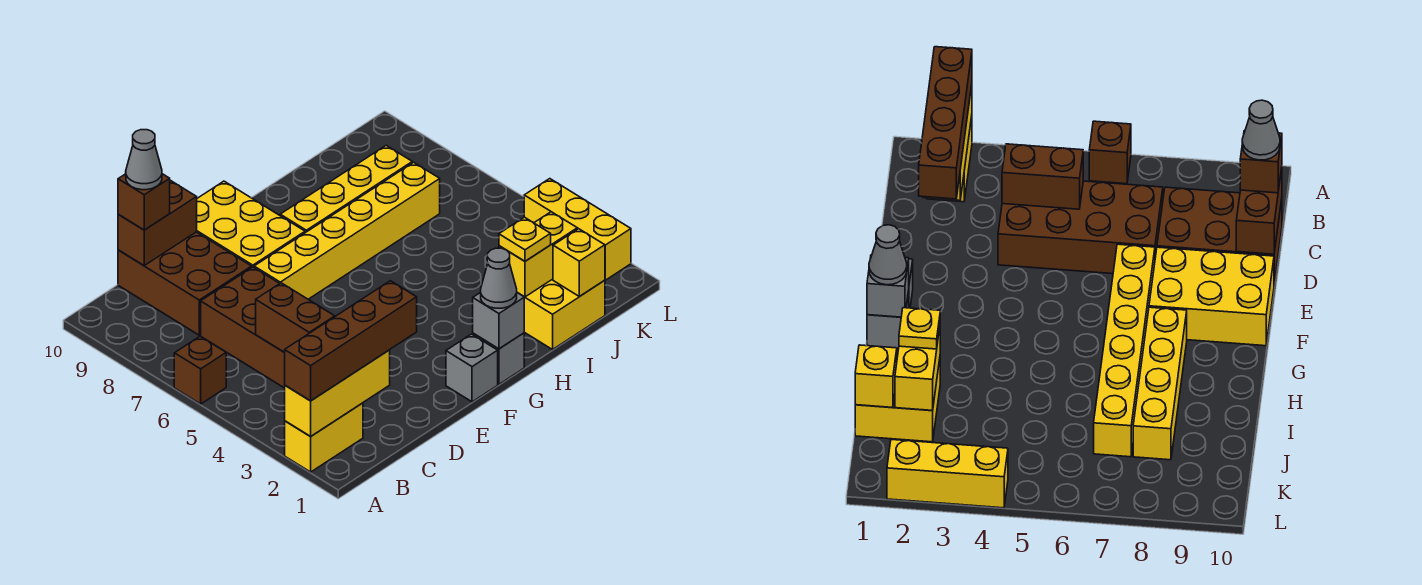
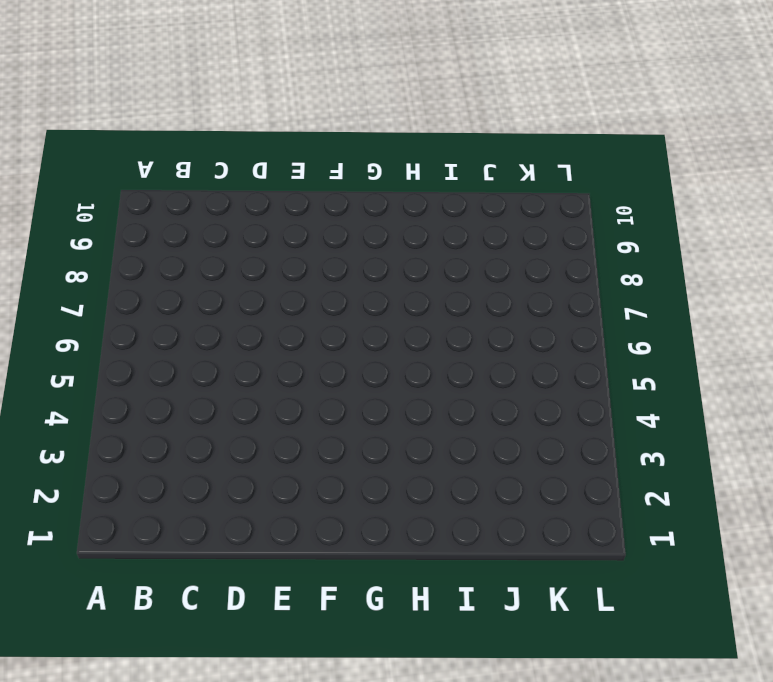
none -> yellow 1x2 brick [285,403,363,472]
none -> brown 1x1 brick [174,337,226,404]
none -> brown 2x4 brick [201,267,285,388]

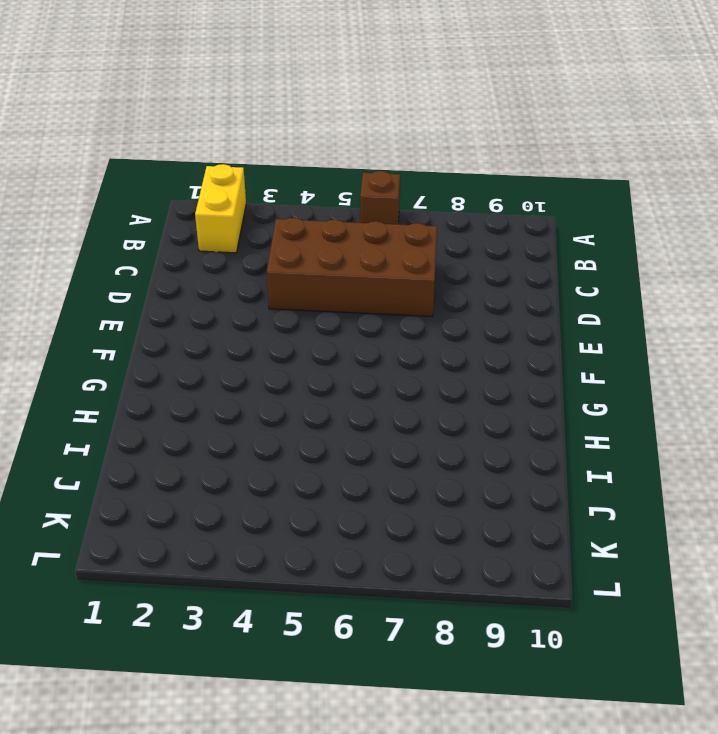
none -> brown 2x3 brick [118,232,252,335]
none -> yellow 1x6 brick [254,162,440,299]
none -> yellow 2x3 brick [197,181,305,267]

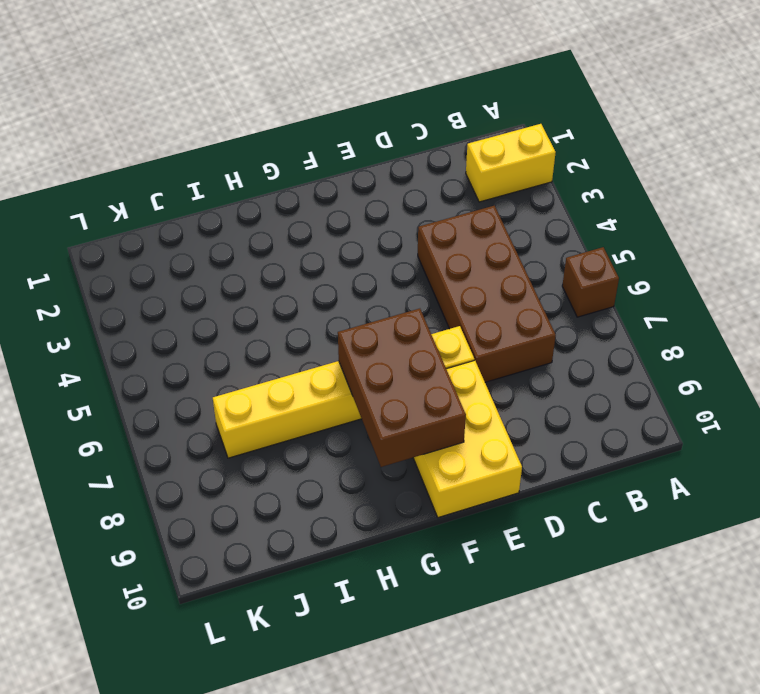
brown 2x3 brick [338,309,466,467] -> brown 2x3 brick moved to [118,232,252,335]
none -> grey 1x1 brick [446,334,498,402]
none -> grey 1x1 brick [473,333,524,384]
none -> yellow 1x4 brick [280,146,412,233]

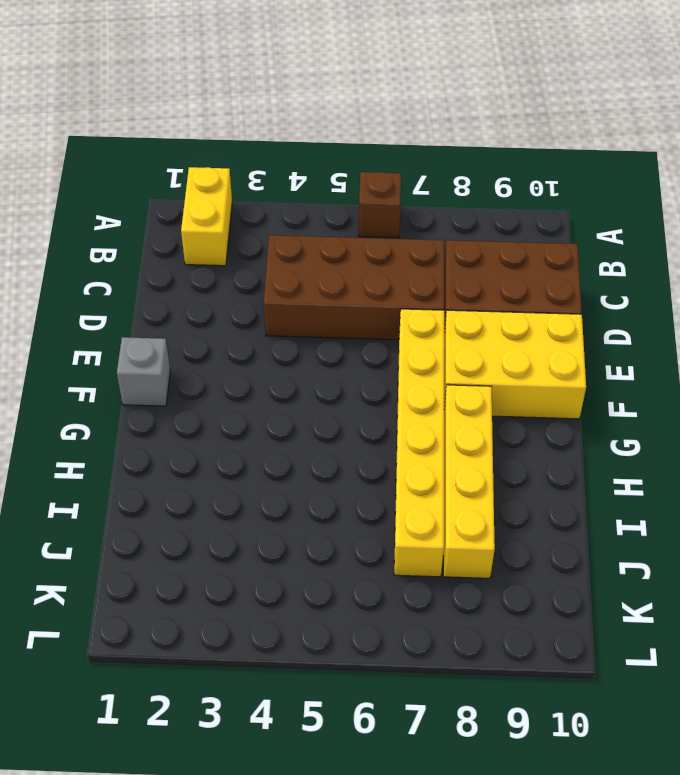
none -> grey 1x1 brick [473,333,524,384]
none -> yellow 2x2 brick [520,279,605,349]
none -> yellow 1x3 brick [524,179,631,280]

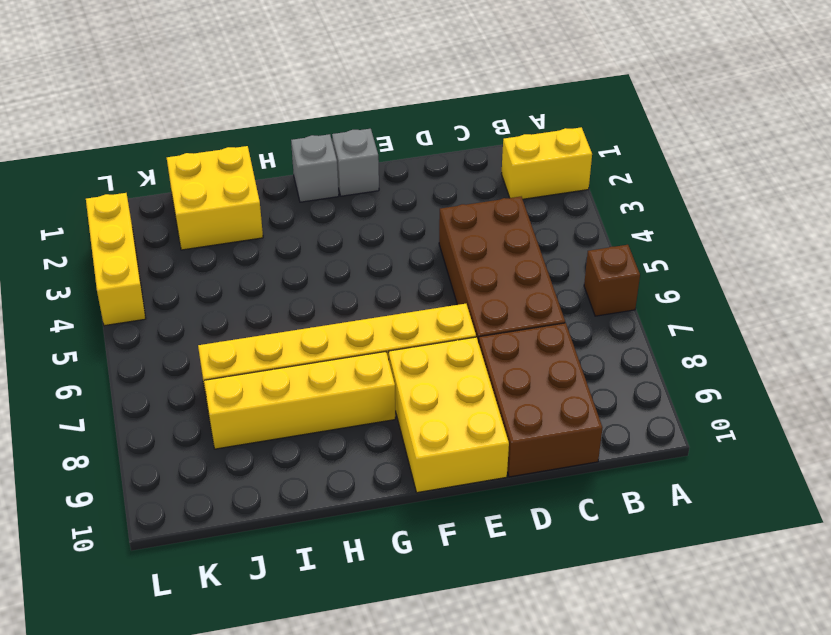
none -> yellow 1x3 brick [285,350,390,436]
none -> brown 1x2 brick [256,283,335,352]
none -> brown 1x2 brick [118,180,197,265]

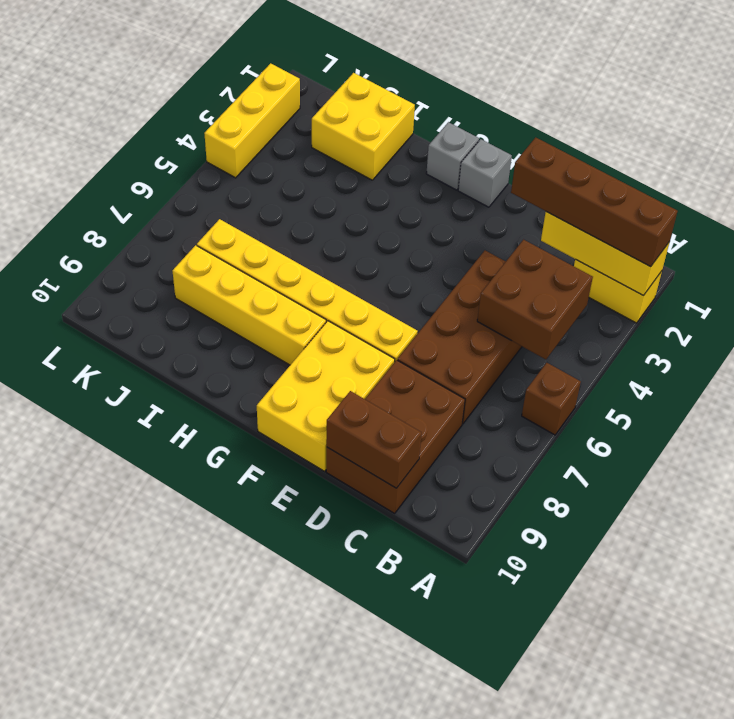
brown 2x2 brick [477,240,593,359] -> brown 1x2 brick [256,283,335,352]
none -> grey 1x1 brick [473,292,524,349]
none -> yellow 1x2 brick [499,212,577,297]
none -> yellow 1x1 brick [553,229,605,297]

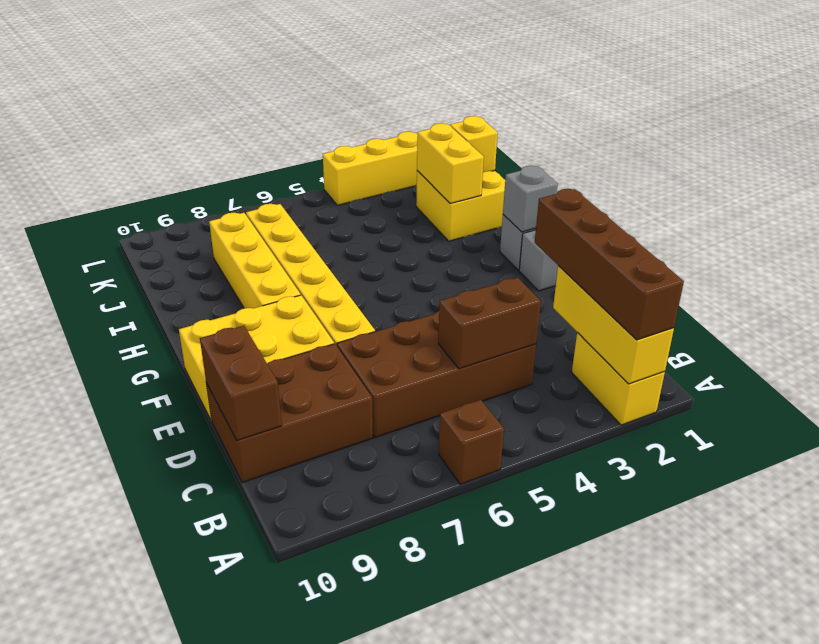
none -> brown 1x1 brick [118,174,170,230]
none -> grey 1x1 cone [481,248,517,308]
none -> yellow 1x1 plate [499,217,551,261]

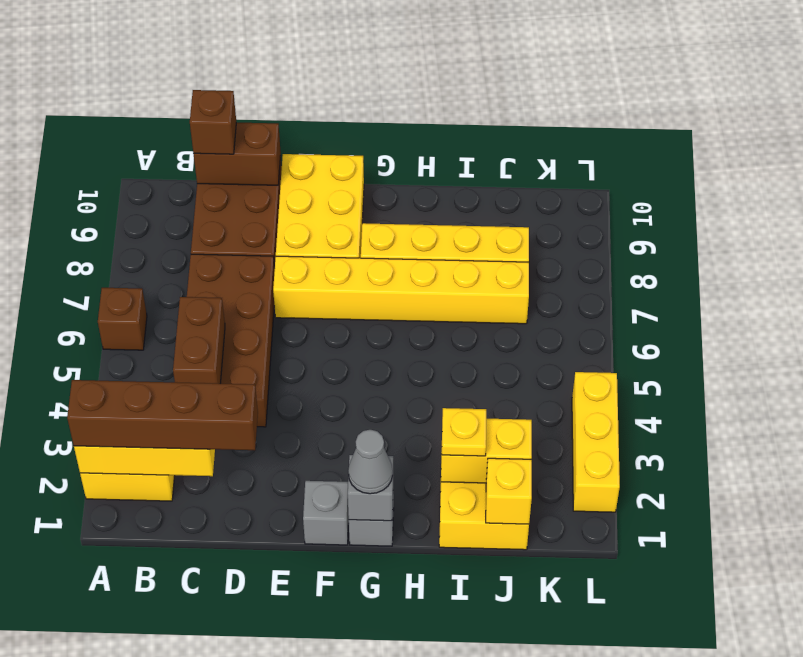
none -> grey 1x1 cone [126,130,162,190]

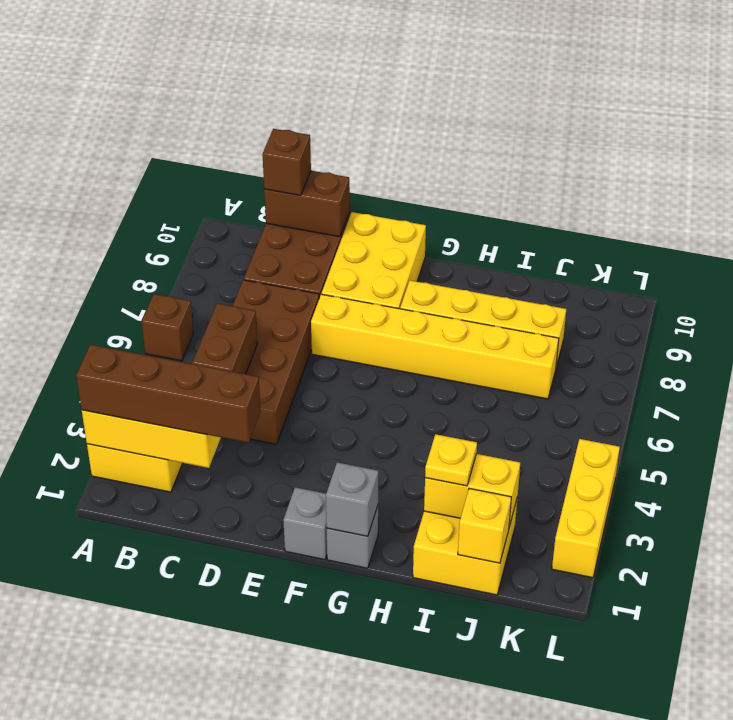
none -> grey 1x1 cone [481,248,517,308]
none -> grey 1x1 cone [126,130,162,190]

